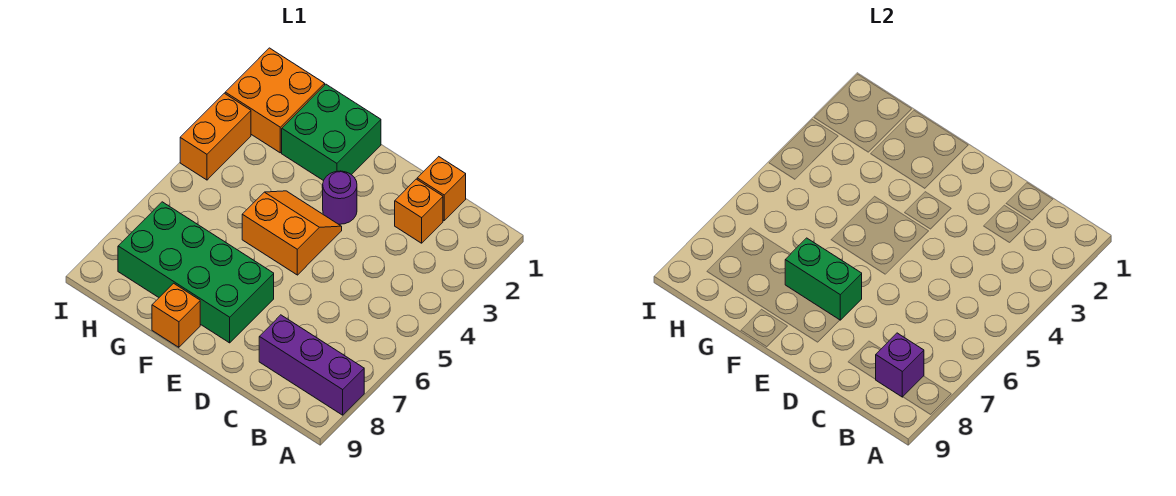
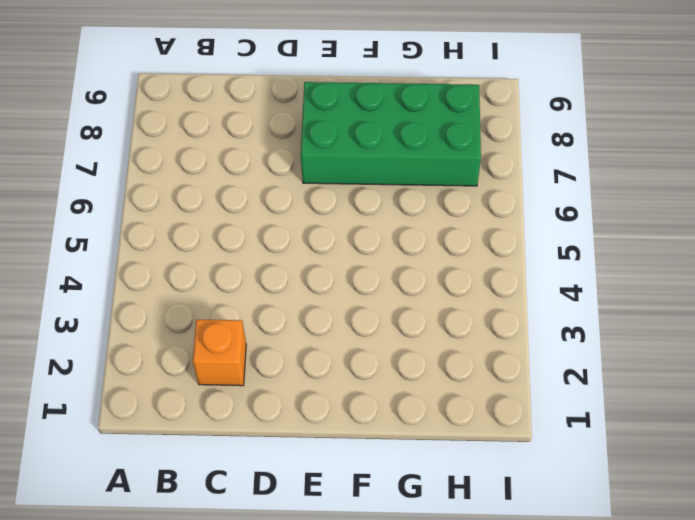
none -> purple 1x3 brick [259,315,364,415]
none -> orange 1x1 brick [417,157,466,220]
none -> purple 1x1 round brick [323,171,357,224]

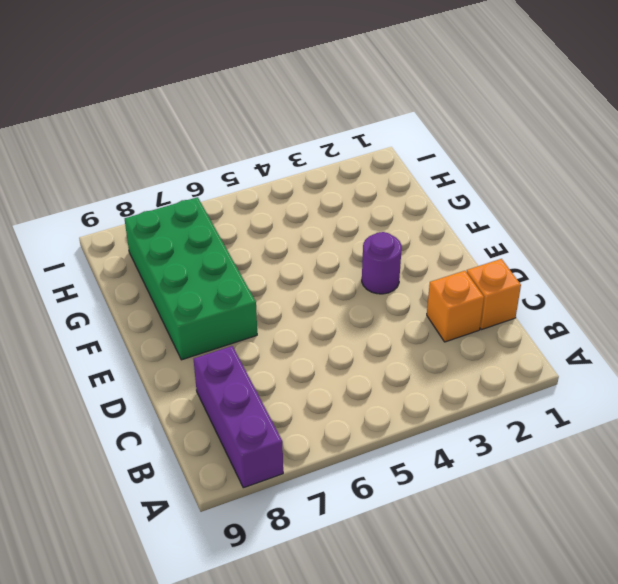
none -> orange 2x2 slope [242,191,342,275]
none -> green 2x2 brick [282,84,381,181]
none -> orange 1x1 brick [152,283,200,347]

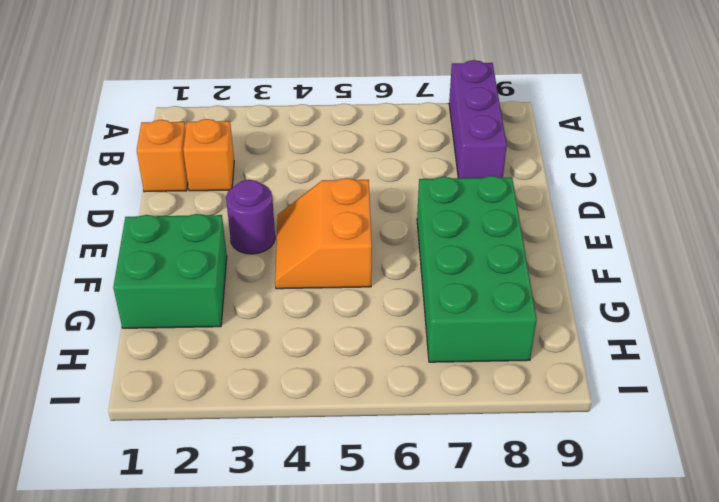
none -> orange 1x1 brick [152,283,200,347]
none -> orange 2x2 brick [225,48,325,153]
none -> orange 1x2 brick [180,93,251,180]

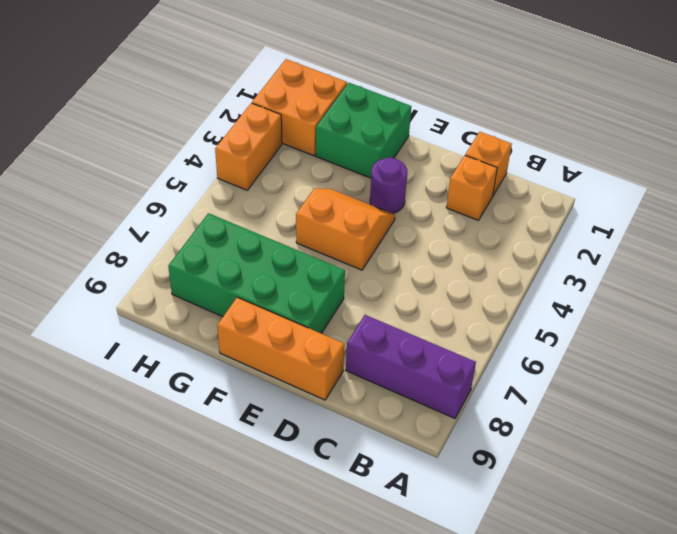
orange 1x3 brick [217,297,344,400] -> orange 1x1 brick [152,283,200,347]
none -> purple 1x1 brick [876,333,924,397]
none -> green 1x2 brick [785,238,862,320]

